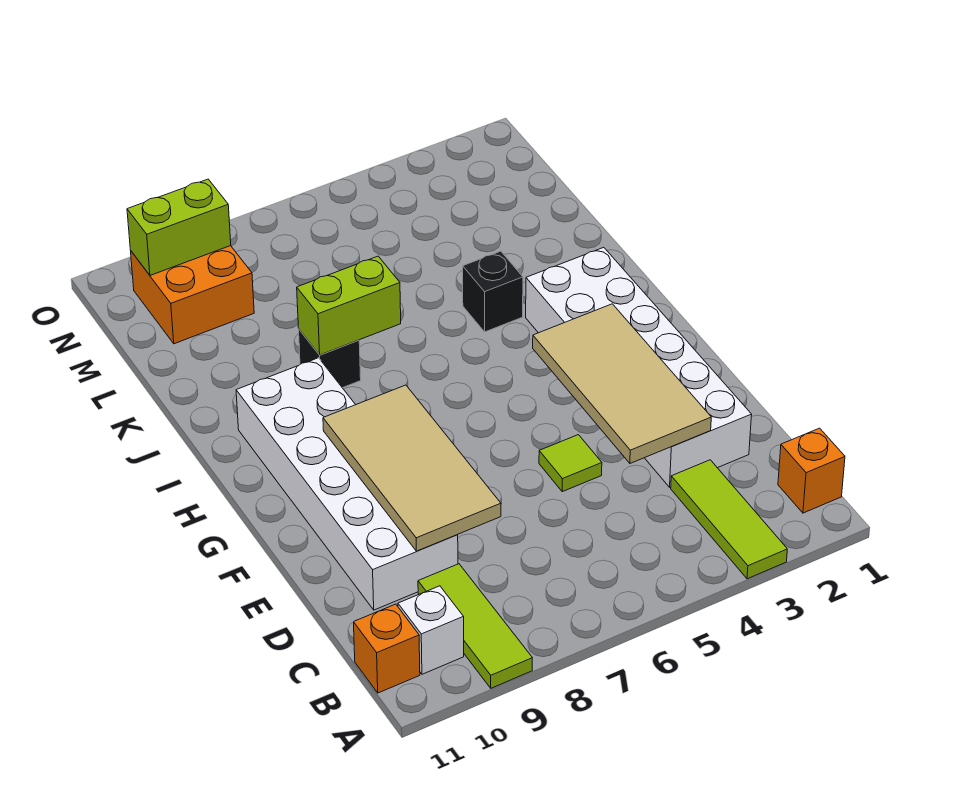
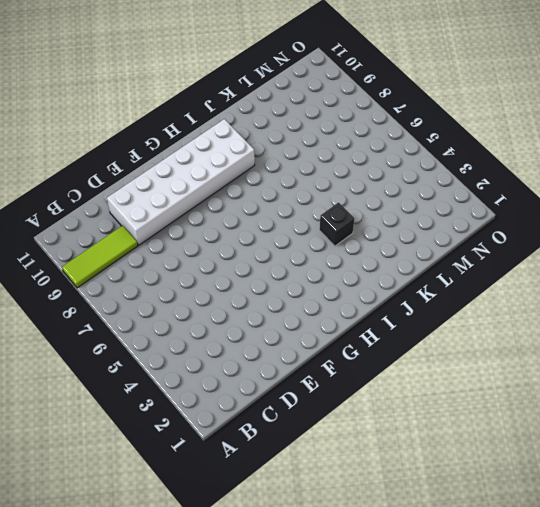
none -> lime 1x3 tile [671,460,787,579]
none -> orange 1x1 brick [778,428,845,513]
none -> white 1x1 brick [398,586,464,674]

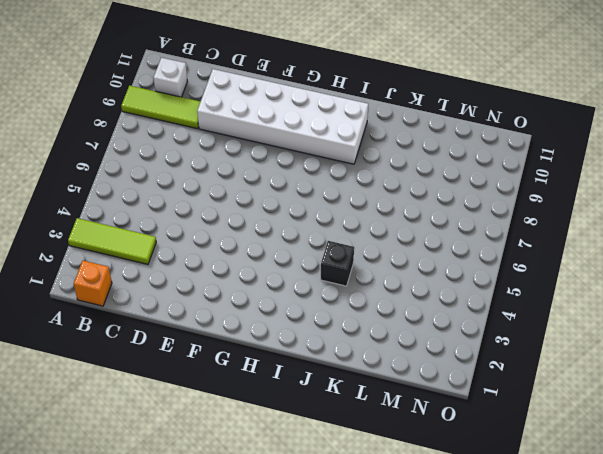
none -> orange 1x1 brick [354,604,420,693]
none -> white 2x6 brick [526,247,752,487]
none -> lime 1x1 tile [539,435,602,492]

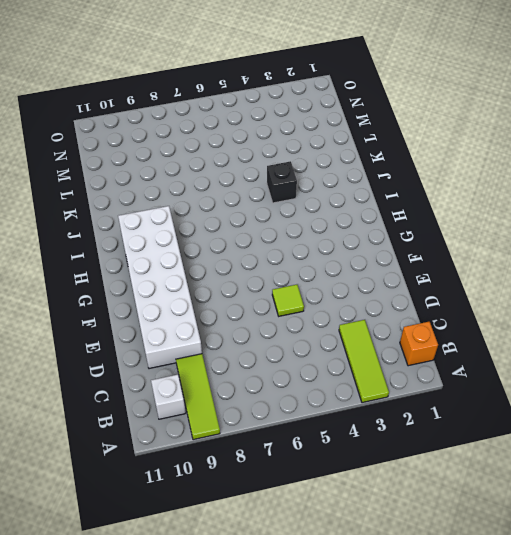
none -> orange 1x1 brick [354,604,420,693]
none -> white 2x6 brick [526,247,752,487]
none -> black 1x1 brick [299,330,361,388]

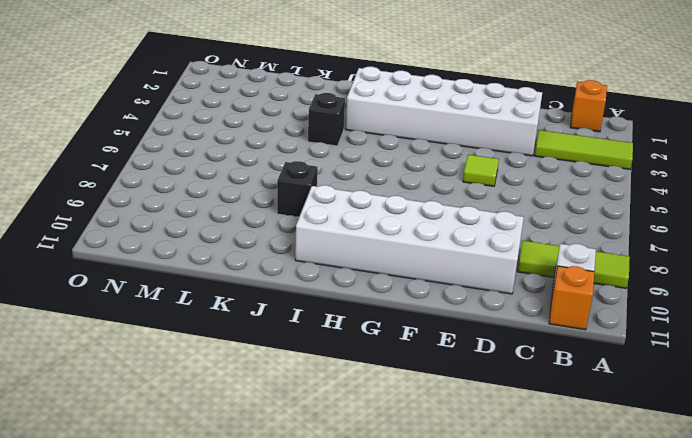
none -> orange 2x2 brick [131,246,254,344]
none -> tan 2x4 tile [533,304,711,463]
none -> tan 2x4 tile [323,385,501,551]

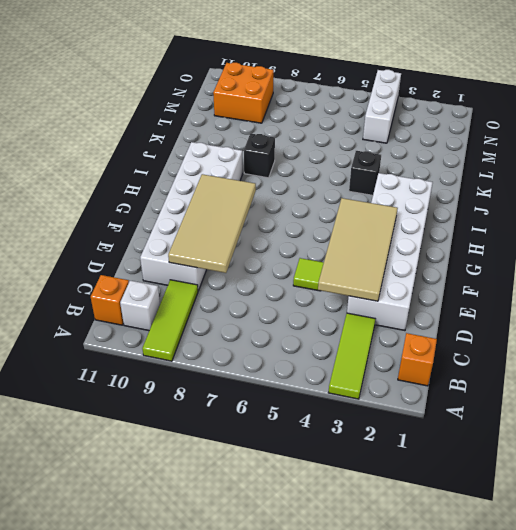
white 1x3 brick [363,70,401,143] -> none
none -> lime 1x2 brick [297,256,401,355]
none -> lime 1x2 brick [127,179,231,275]

